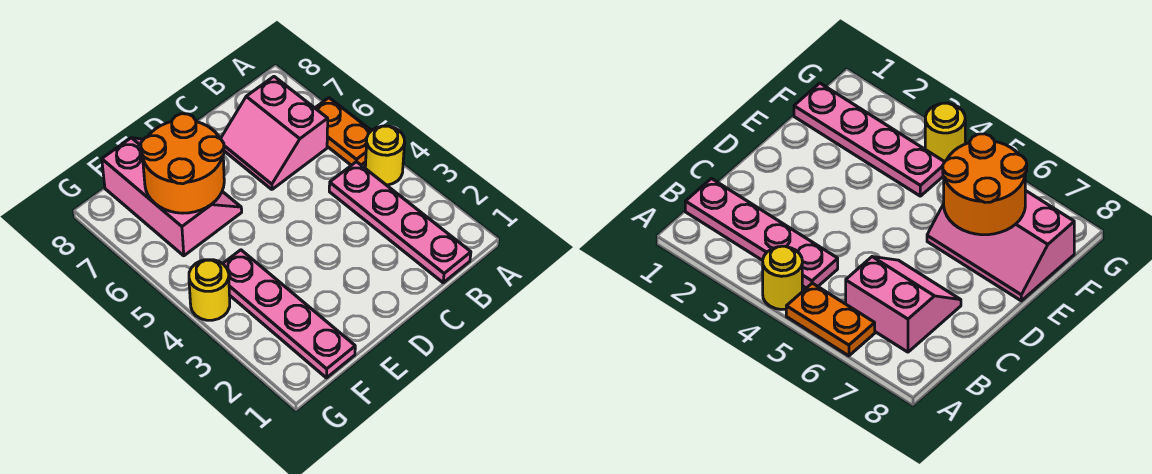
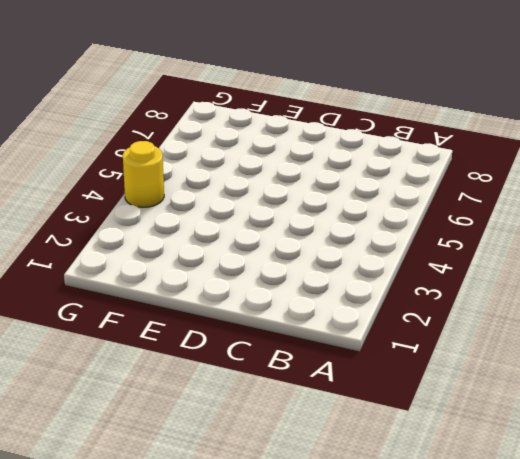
none -> yellow 1x1 round brick [365,126,405,185]
none -> orange 1x2 plate [315,98,371,165]

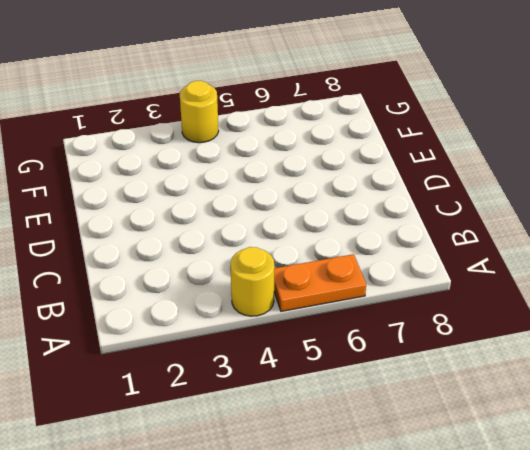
none -> pink 1x4 plate [329,162,471,283]
none -> pink 2x2 slope [221,77,328,189]

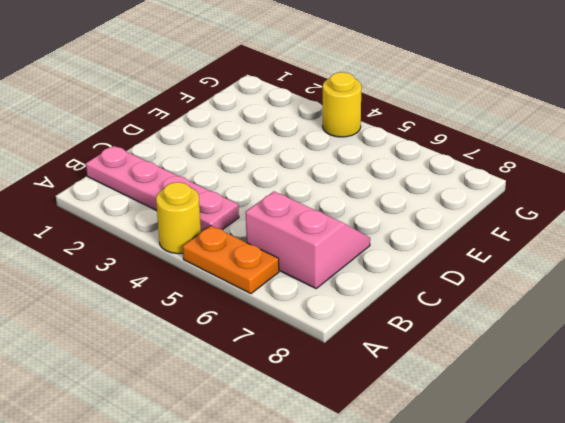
none -> pink 2x3 slope [102,138,242,256]
none -> pink 1x4 plate [223,250,355,378]

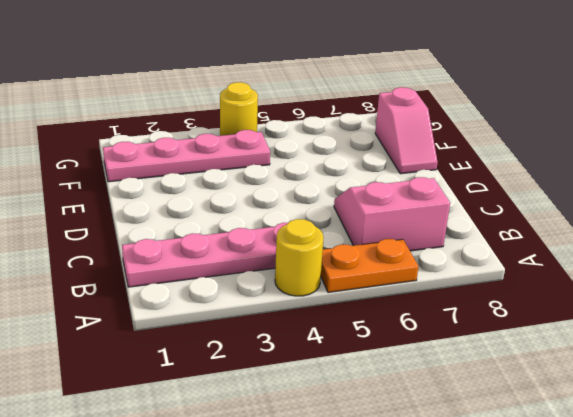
pink 1x2 slope [375,87,438,174] -> pink 2x3 slope [102,138,242,256]
none -> orange 2x2 round brick [141,114,224,213]

